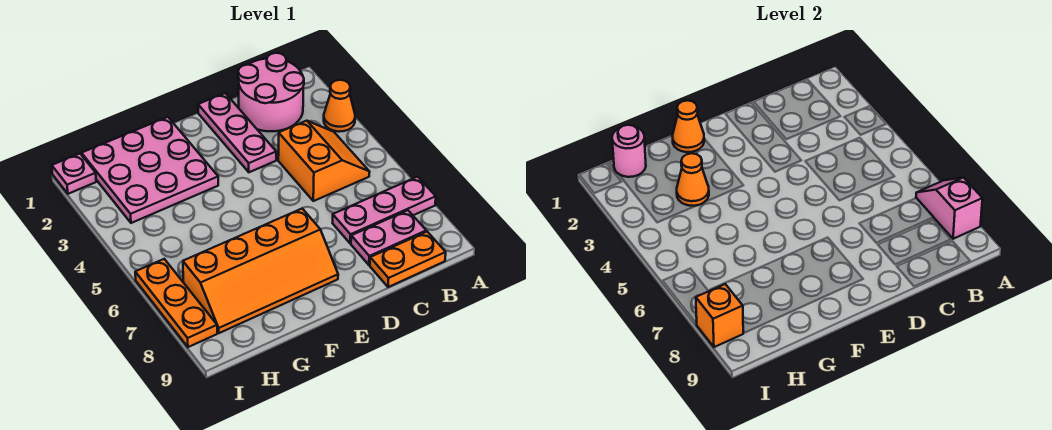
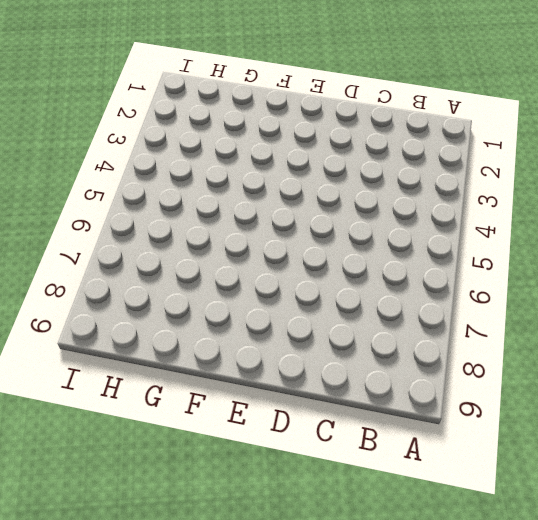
none -> orange 1x1 cone [324,80,355,132]
none -> pink 1x3 plate [333,177,436,244]
none -> pink 2x2 round brick [238,53,304,131]

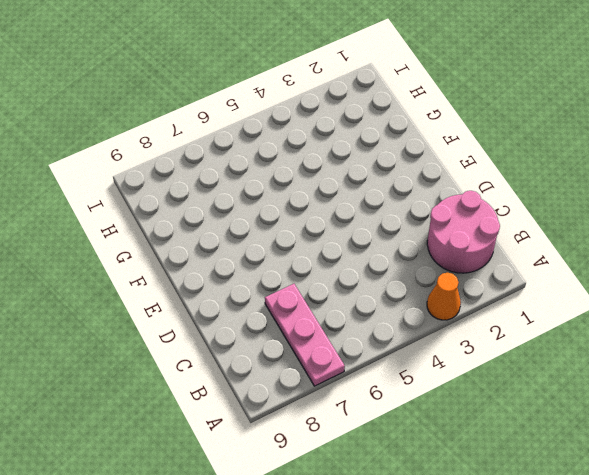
none -> orange 2x2 slope [278,121,370,201]
none -> pink 1x2 plate [351,210,426,265]
none -> orange 1x2 plate [370,232,446,287]

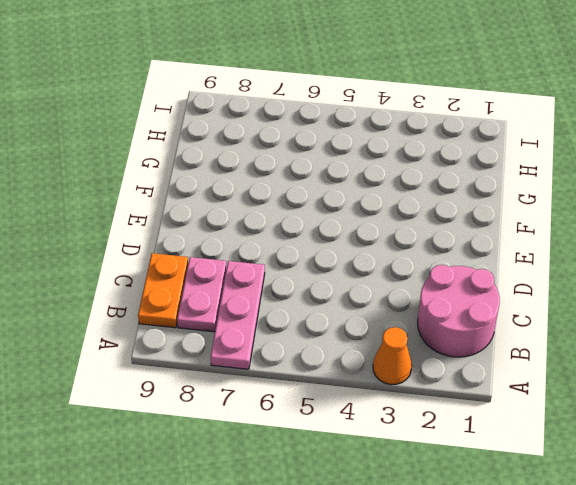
none -> orange 2x2 slope [278,121,370,201]
none -> pink 1x3 plate [198,93,276,172]
none -> orange 2x4 slope [183,209,338,333]

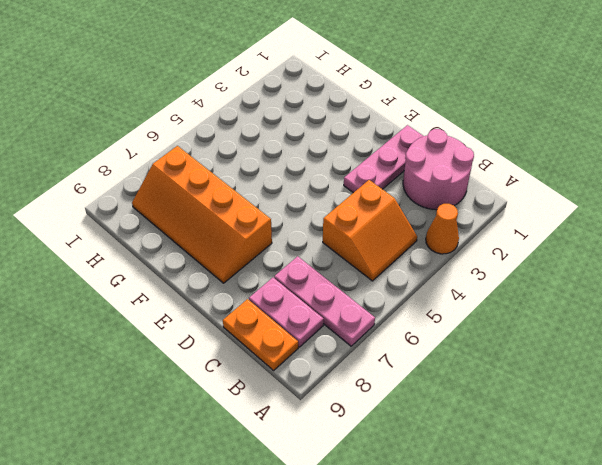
none -> pink 3x3 plate [82,117,218,223]
none -> pink 1x1 plate [52,154,96,194]
none -> orange 1x3 plate [135,259,217,347]

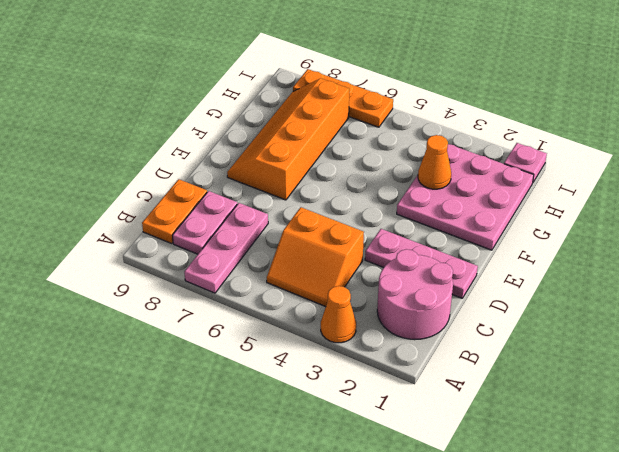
none -> pink 1x2 slope [916,177,982,239]
none -> orange 1x1 cone [672,100,704,152]
none -> pink 1x1 round brick [612,125,646,177]

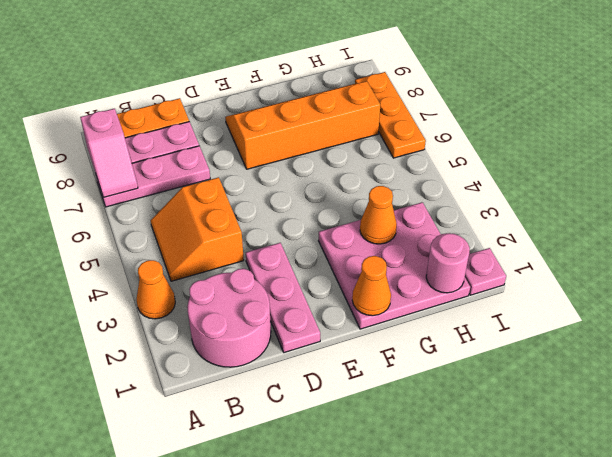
none -> orange 1x1 brick [696,284,743,347]

